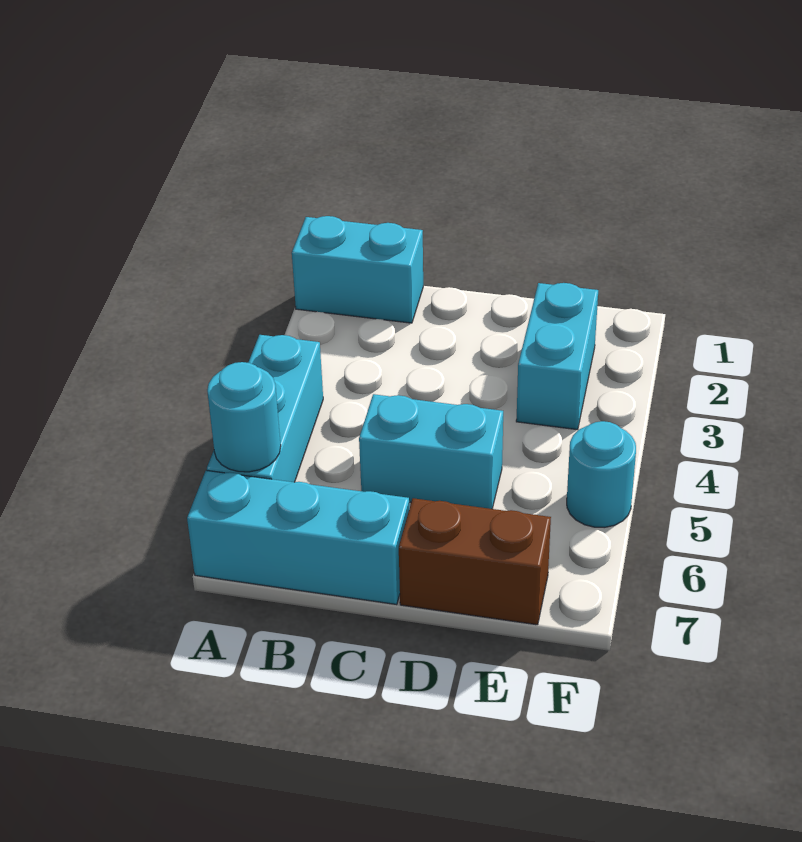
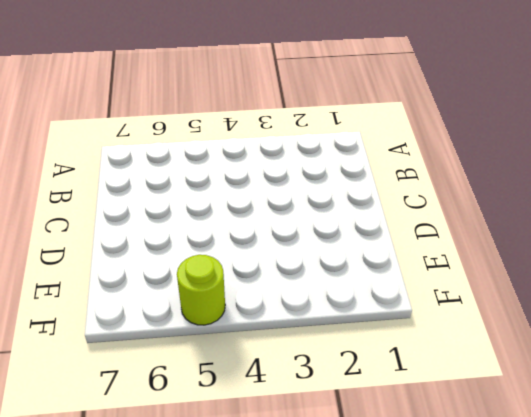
lime 1x1 round brick [177,255,225,325] -> cyan 1x1 round brick [567,421,636,528]
none -> cyan 1x2 brick [292,216,423,323]
none -> cyan 1x3 brick [207,335,323,482]

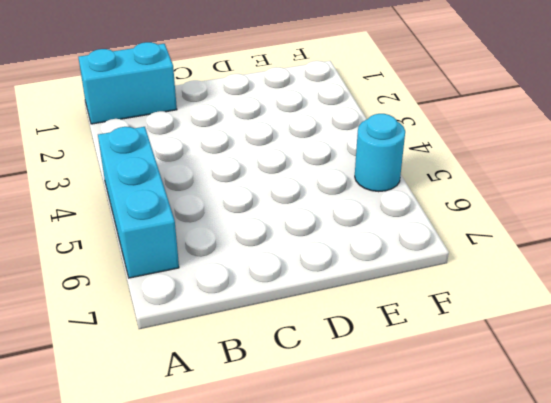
none -> cyan 1x3 brick [187,470,409,605]
none -> cyan 1x2 brick [359,394,503,509]

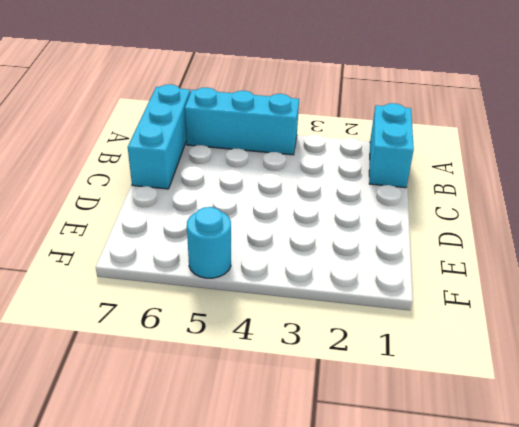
none -> cyan 1x2 brick [359,394,503,509]
none -> brown 1x2 brick [399,498,551,625]

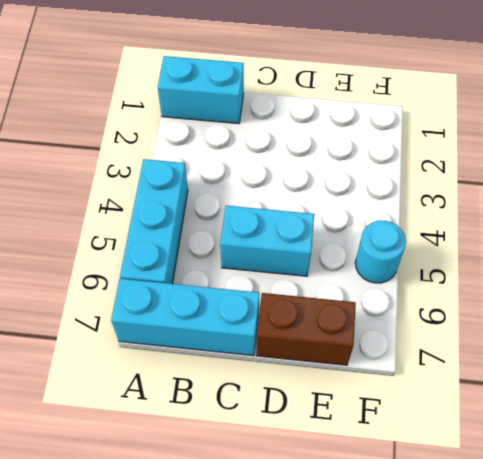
none -> cyan 1x2 brick [516,283,598,430]
none -> cyan 1x1 round brick [207,362,281,472]

